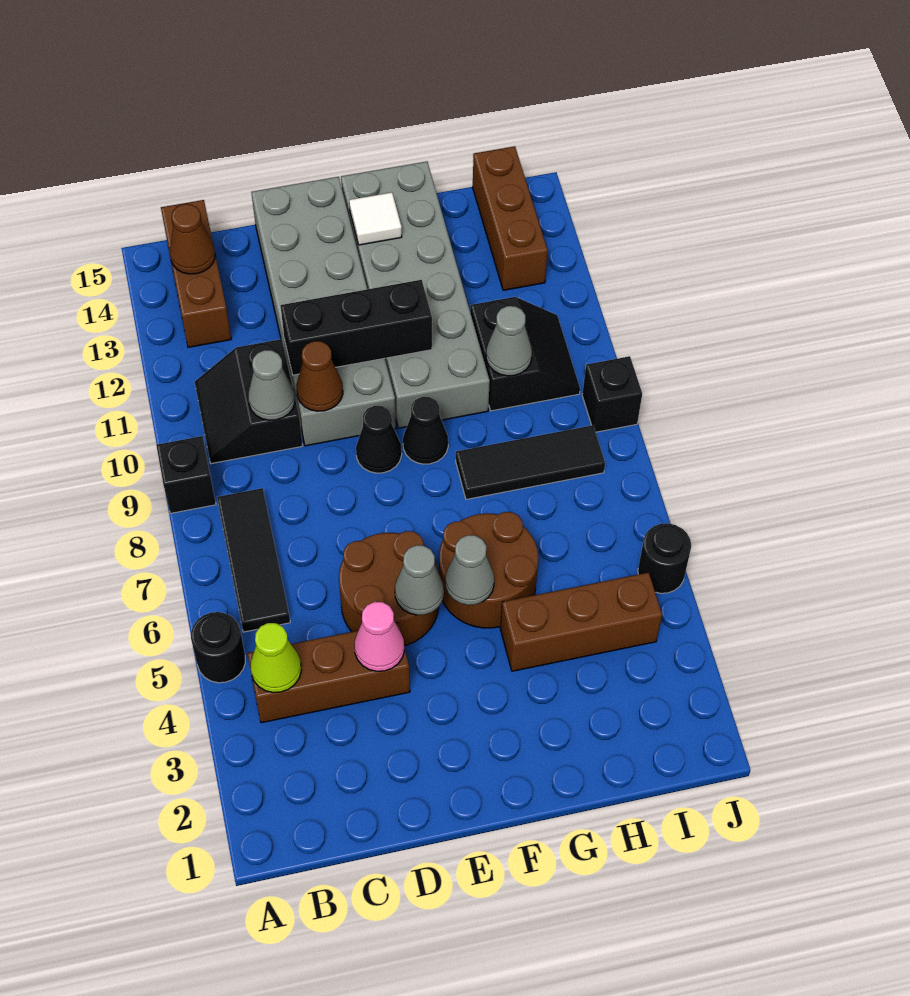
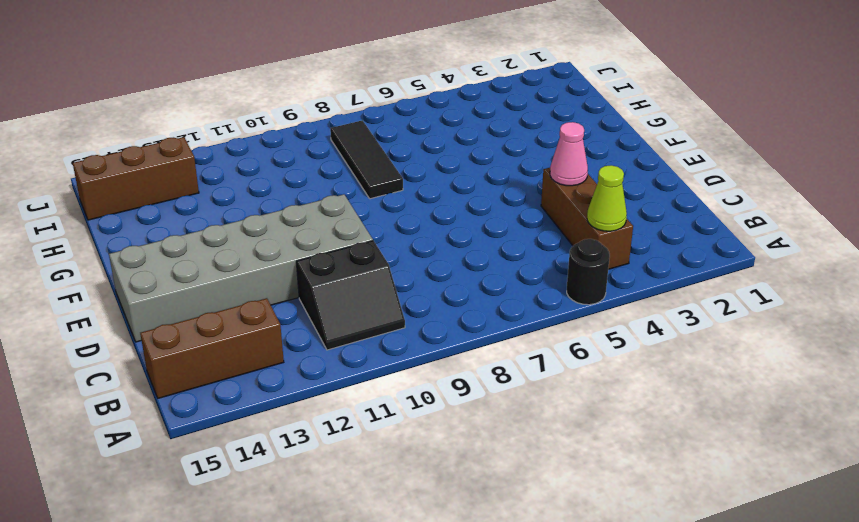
none -> black 1x1 brick [156,436,216,513]
none -> black 1x3 tile [217,488,290,632]
none -> brown 2x2 round brick [339,531,439,646]

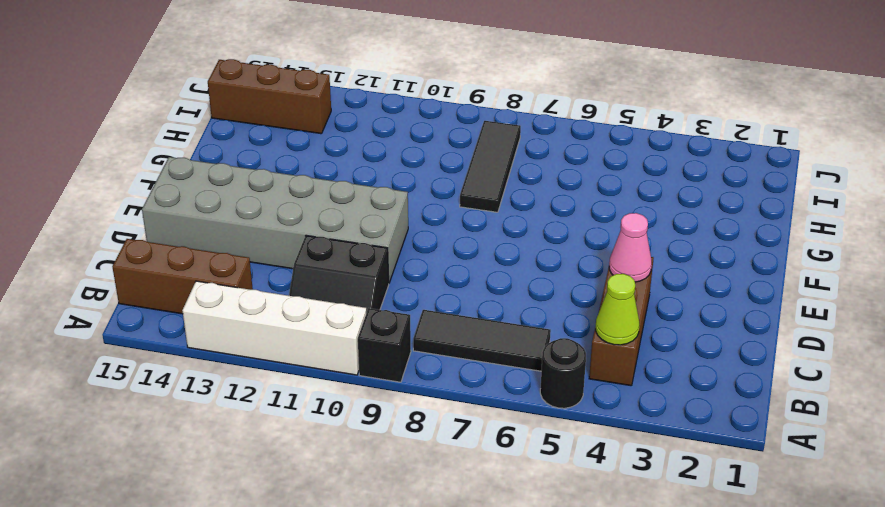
white 1x4 brick [182,281,366,375] -> none
none -> brown 2x2 round brick [339,531,439,646]
none -> black 1x1 cone [356,406,402,473]
none -> brown 2x2 round brick [439,512,538,628]

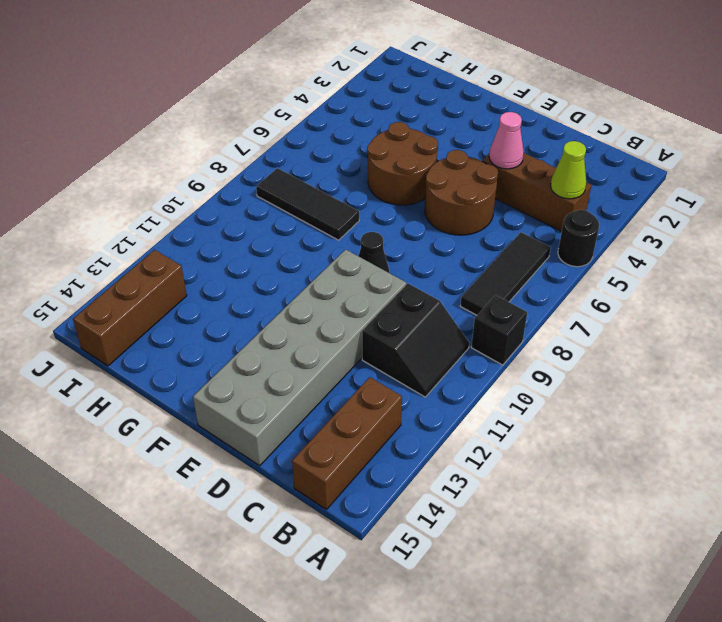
none -> black 1x1 cone [403,397,448,464]
none -> grey 2x6 brick [341,162,490,428]
none -> brown 1x3 brick [500,572,662,671]

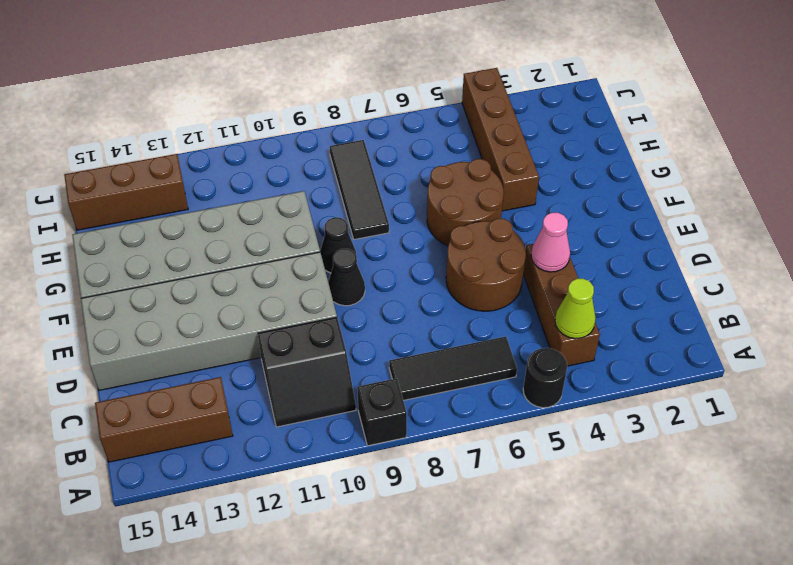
brown 1x4 brick [462,68,539,211] -> brown 1x3 brick [500,572,662,671]
none -> black 2x2 slope [470,297,580,411]
none -> black 1x1 round brick [638,523,691,593]
none -> black 1x1 brick [582,356,642,432]

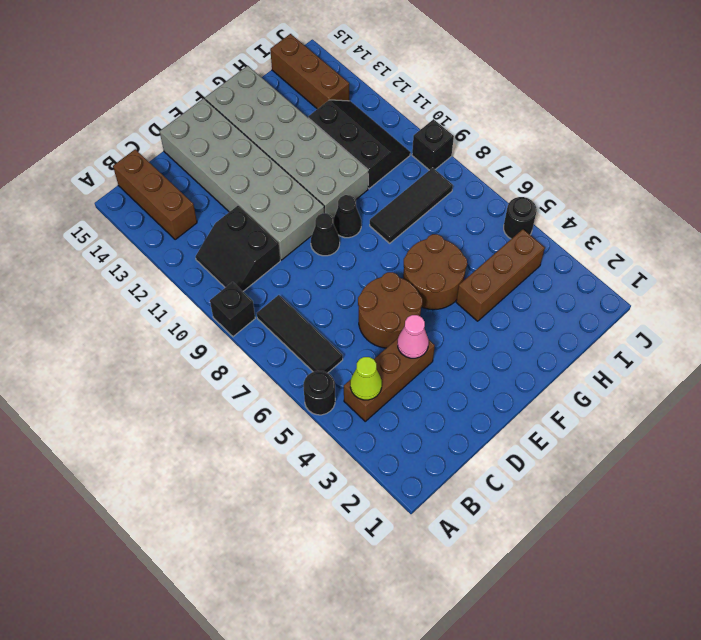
black 2x3 slope [308,100,410,189] -> black 2x2 slope [470,297,580,411]
none -> brown 1x1 cone [170,204,215,274]
none -> grey 1x1 cone [248,350,295,420]
none -> brown 1x1 cone [296,341,343,411]

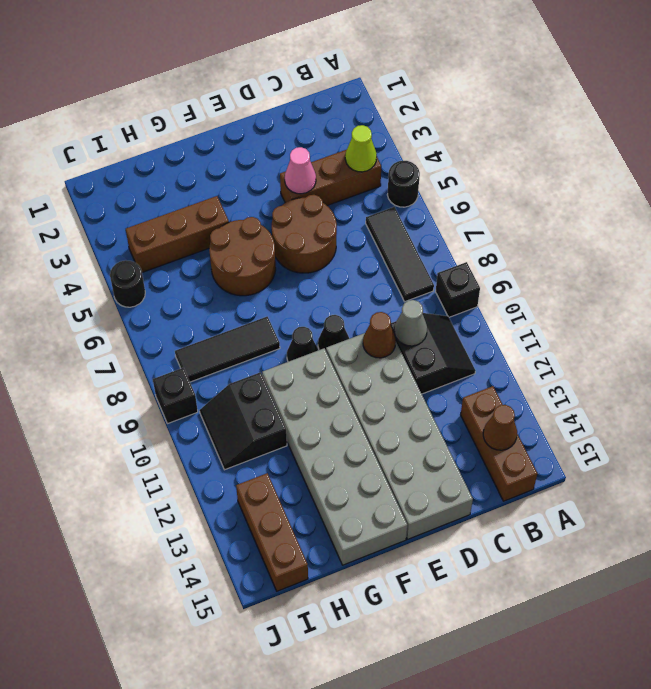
none -> black 1x3 brick [280,280,432,375]
none -> grey 1x1 cone [395,545,444,615]
none -> grey 1x1 cone [445,535,494,605]

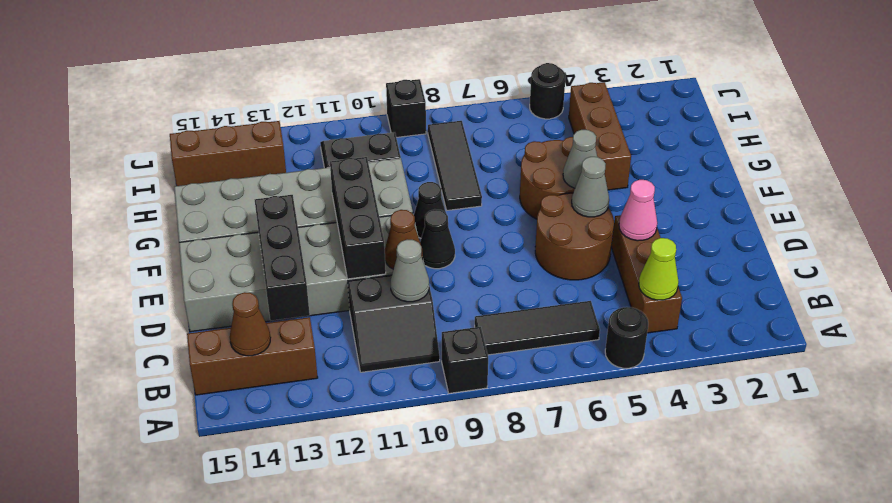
black 1x3 brick [255,195,310,320] -> none
none -> white 1x1 tile [349,192,402,245]
none -> grey 1x1 cone [486,306,532,376]

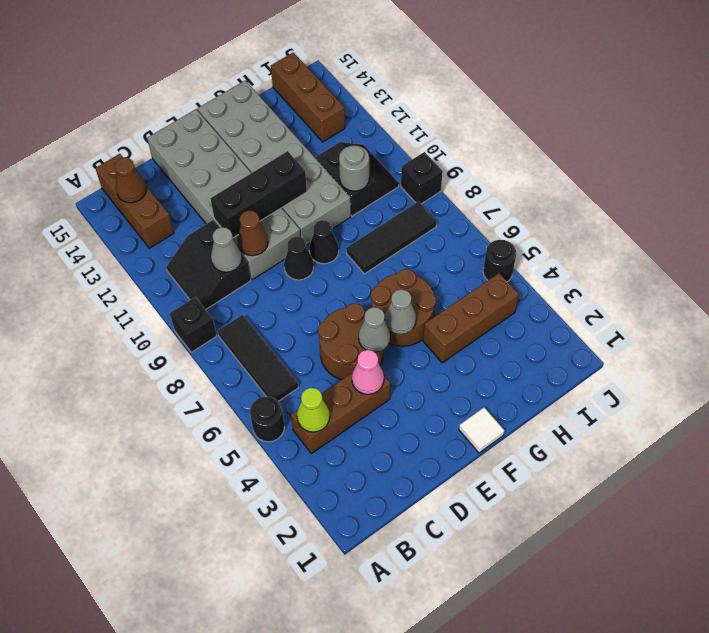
white 1x1 tile [459,407,504,453] -> white 1x1 tile moved to [349,192,402,245]
grey 1x1 round brick [339,145,369,191] -> grey 1x1 cone [486,306,532,376]

